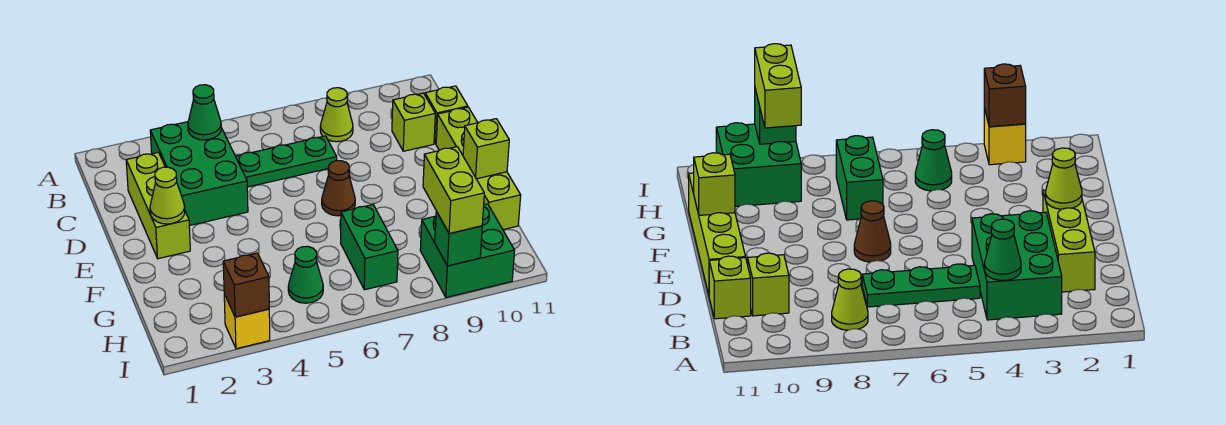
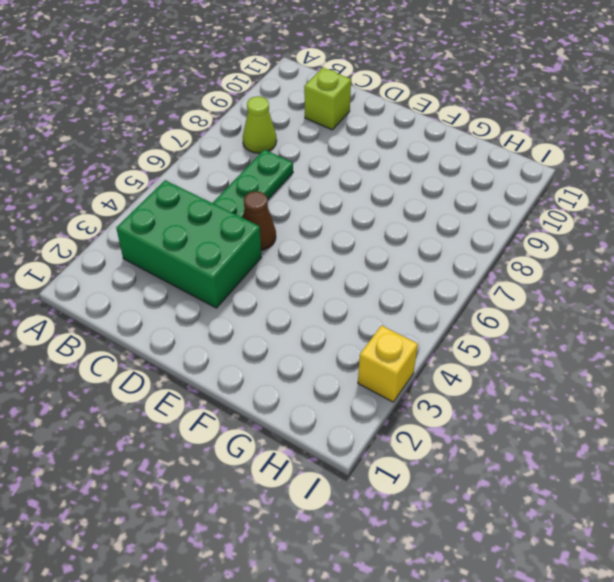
brown 1x1 cone [242,191,276,250] -> brown 1x1 cone moved to [322,161,355,216]
none -> lime 1x3 brick [126,152,190,259]
none -> lime 1x1 brick [425,86,468,144]
none -> lime 1x4 brick [436,107,521,230]

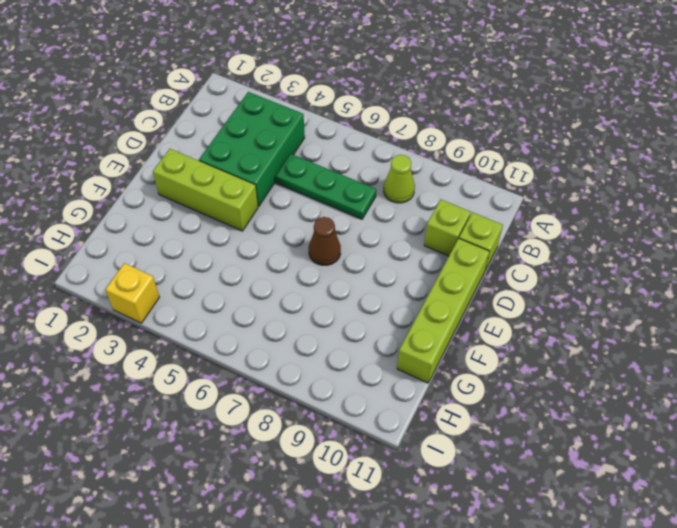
lime 1x3 brick [153,149,258,231] -> lime 1x3 brick turned to [126,152,190,259]
none -> green 1x2 brick [341,205,398,290]
none -> green 1x1 cone [288,246,323,303]
none -> green 2x2 brick [420,204,515,297]

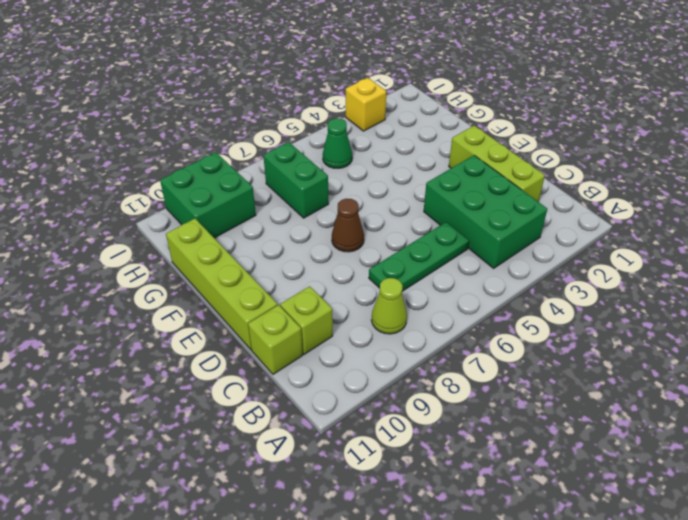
none -> green 1x1 cone [188,85,221,140]
none -> lime 1x1 cone [150,167,185,224]
none -> lime 1x1 brick [463,119,509,179]

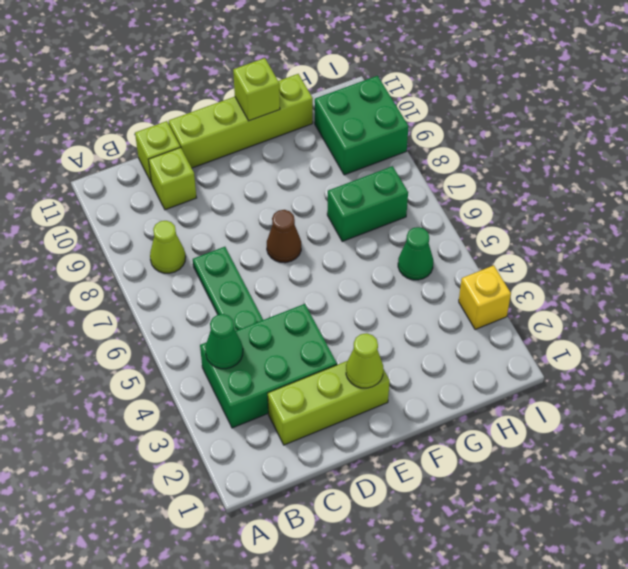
none -> brown 1x1 brick [223,253,269,317]
none -> green 1x1 brick [435,212,482,266]
none -> lime 1x2 brick [423,147,484,234]

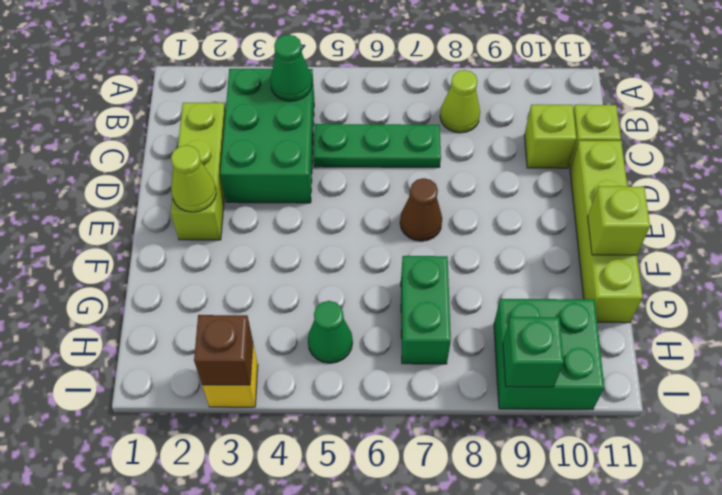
none -> lime 1x2 brick [423,147,484,234]

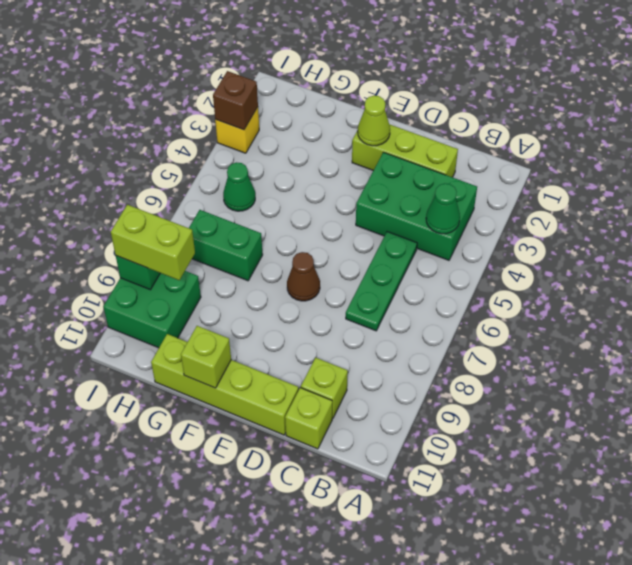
none -> lime 1x1 cone [320,88,353,142]

